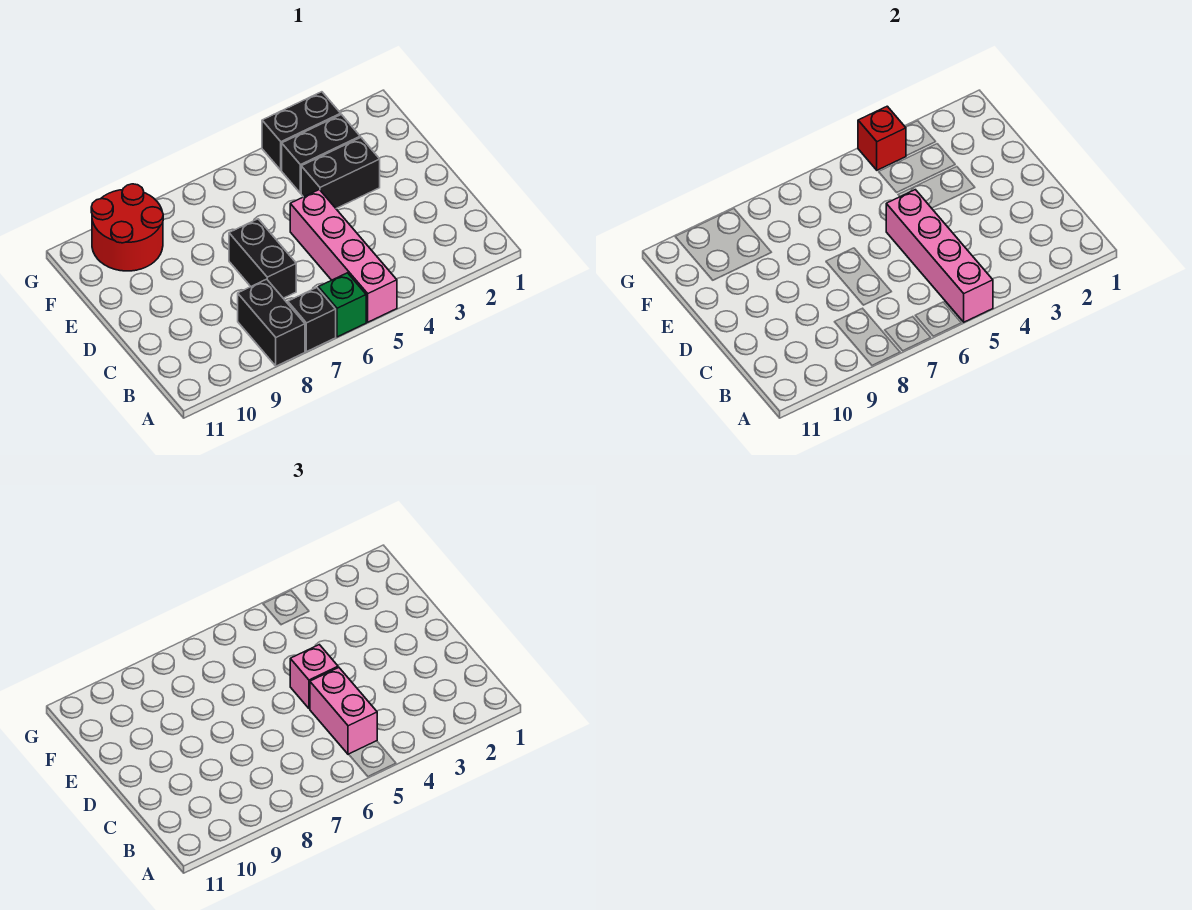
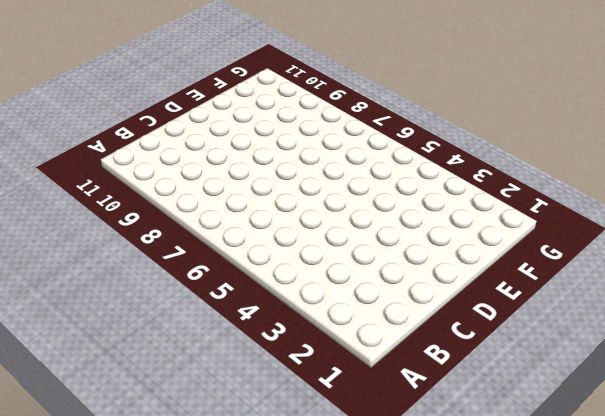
none -> pink 1x4 brick [290,190,397,322]
none -> green 1x1 brick [318,273,366,337]
none -> black 1x1 brick [288,288,336,352]

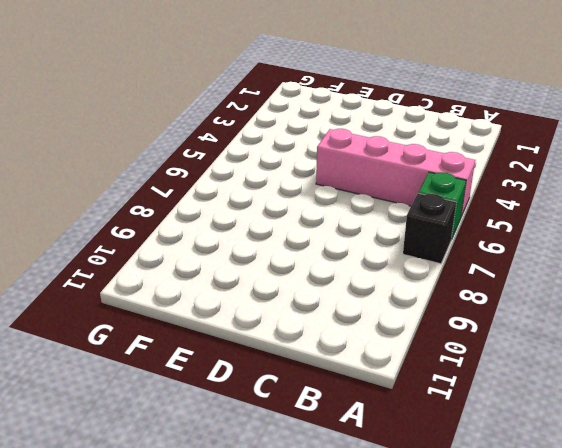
none -> black 1x2 brick [238,279,305,366]
none -> black 1x2 brick [229,219,296,298]
none -> black 1x2 brick [301,137,380,208]

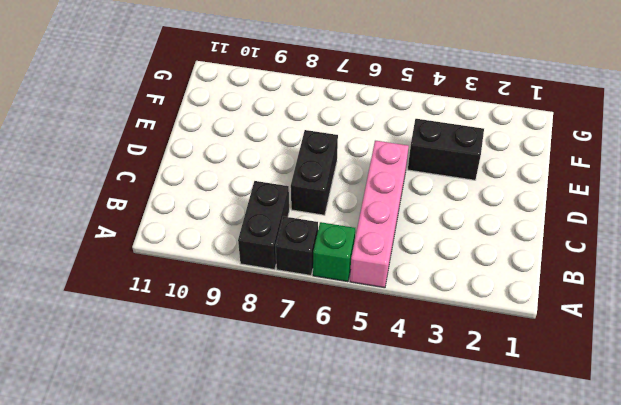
none -> black 1x2 brick [282,115,360,193]
none -> red 2x2 round brick [91,184,163,271]
none -> black 1x2 brick [262,92,341,170]

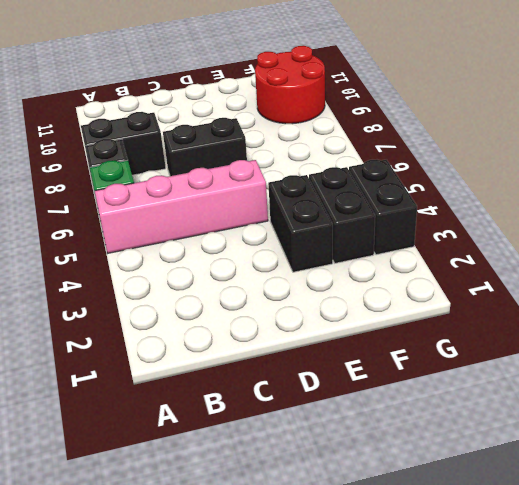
none -> pink 1x4 brick [886,190,993,322]
none -> red 1x1 brick [858,106,906,170]
none -> pink 1x2 brick [310,668,377,754]

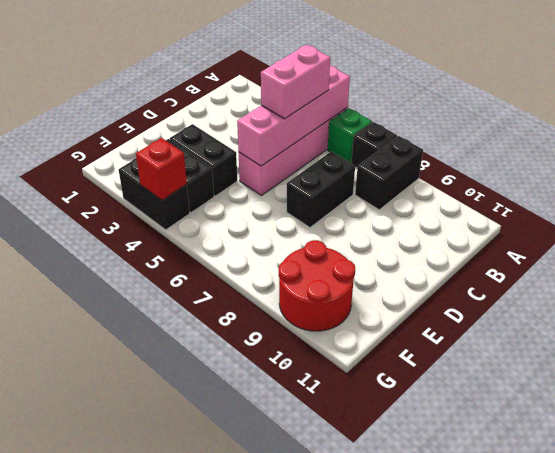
none -> pink 1x1 brick [290,645,338,709]

